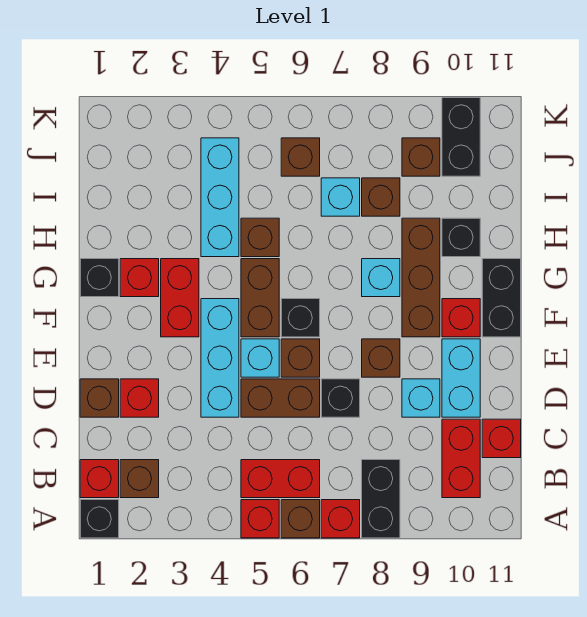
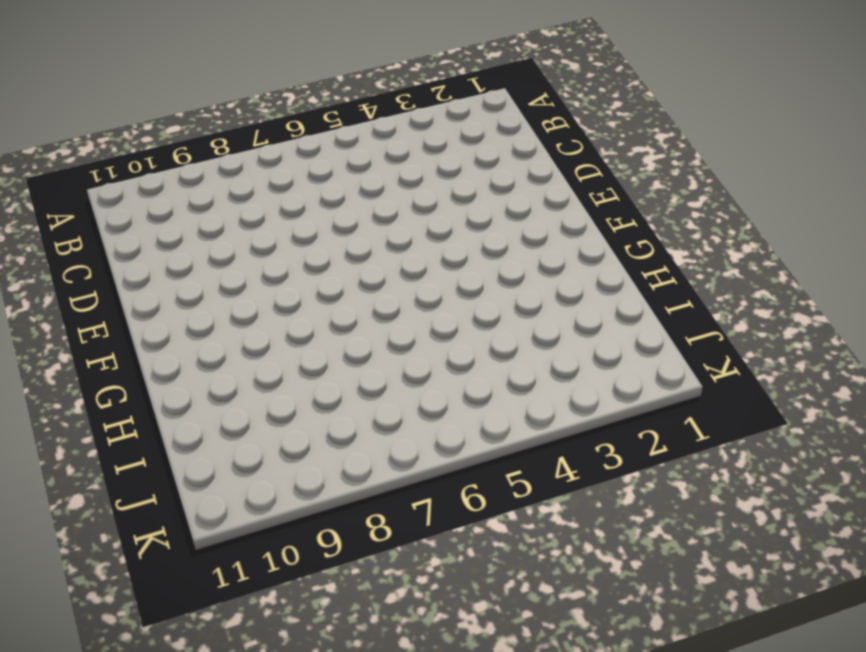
none -> black 1x1 brick [80,500,119,538]
none -> red 1x1 brick [241,500,279,538]
none -> brown 1x1 brick [281,500,320,538]
none -> red 1x1 brick [321,500,360,538]

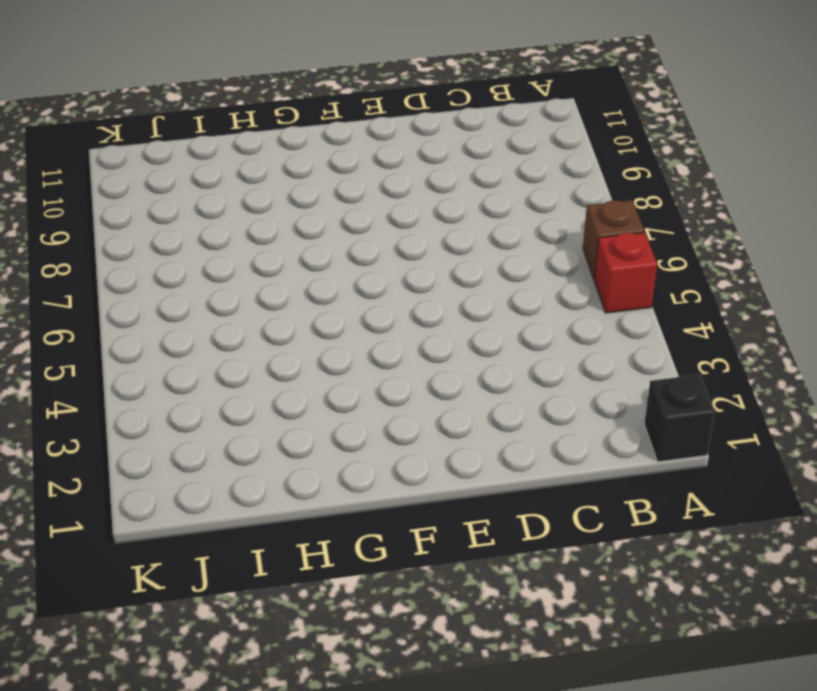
none -> red 1x1 brick [321,500,360,538]
none -> black 1x2 brick [362,460,400,538]
none -> red 1x1 brick [80,460,119,498]
none -> brown 1x1 brick [120,460,159,498]

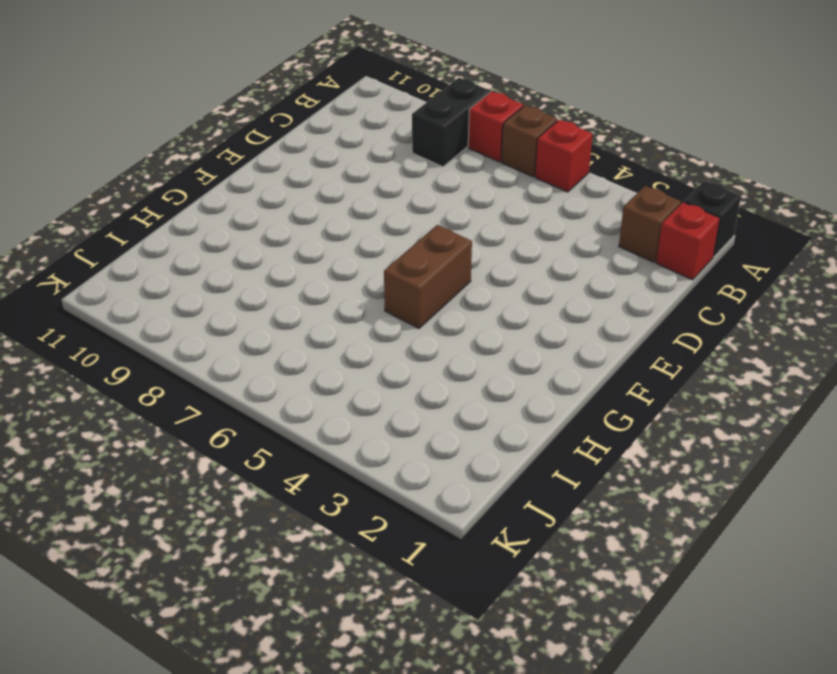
none -> red 1x2 brick [241,460,320,498]
none -> red 1x2 brick [442,419,480,498]
none -> red 1x1 brick [482,419,521,458]
none -> brown 1x1 brick [80,379,119,417]

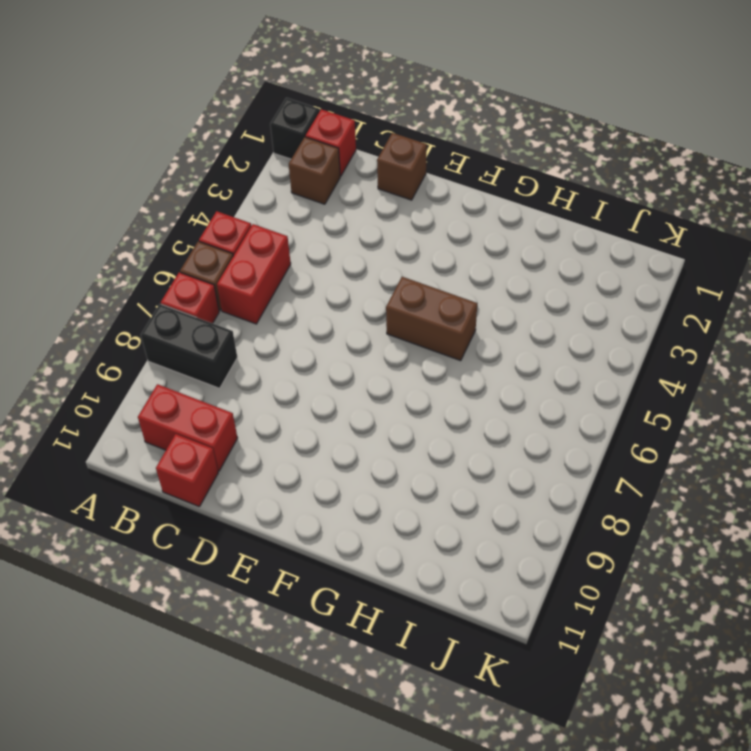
none -> red 1x1 brick [120,379,159,417]
none -> cyan 1x3 brick [201,299,239,417]
none -> brown 1x2 brick [241,379,320,417]
none -> black 1x1 brick [321,379,360,417]

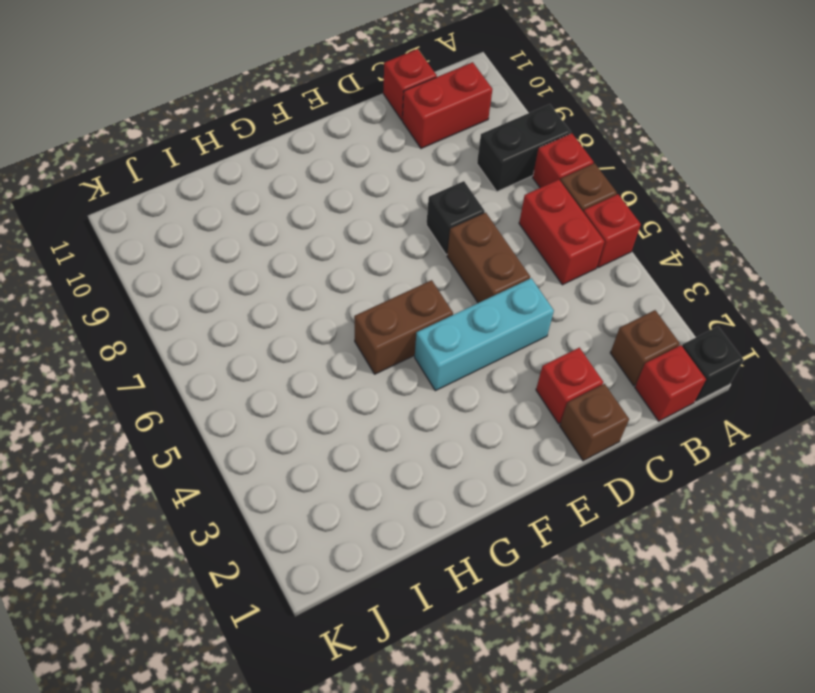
none -> cyan 1x1 brick [402,379,440,417]
none -> cyan 1x2 brick [442,339,480,417]
none -> cyan 1x1 brick [241,339,279,377]
none -> brown 1x1 brick [281,339,320,377]

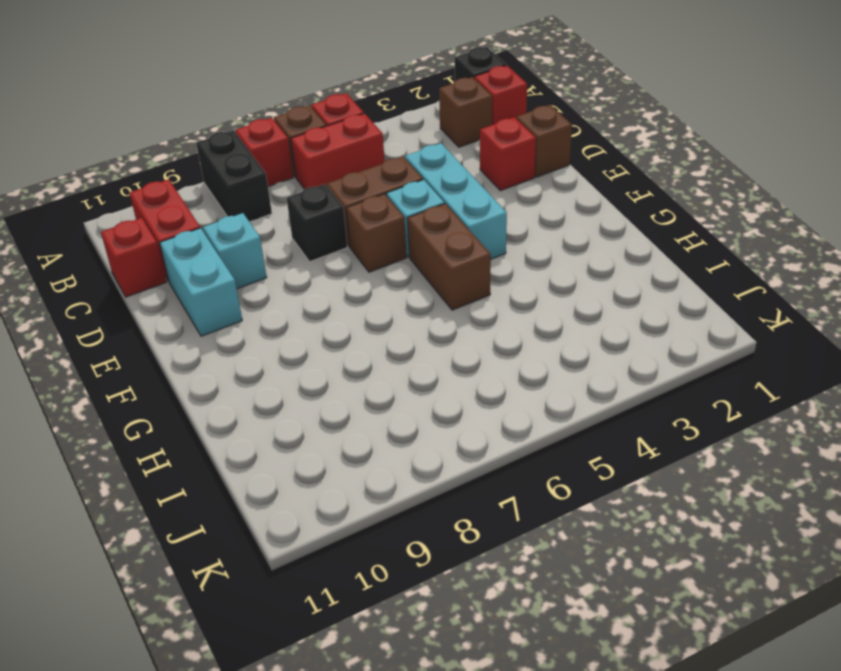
none -> brown 1x1 brick [362,339,400,377]
none -> red 1x2 brick [161,259,199,337]
none -> black 1x1 brick [281,299,320,337]
none -> brown 1x3 brick [402,218,440,337]

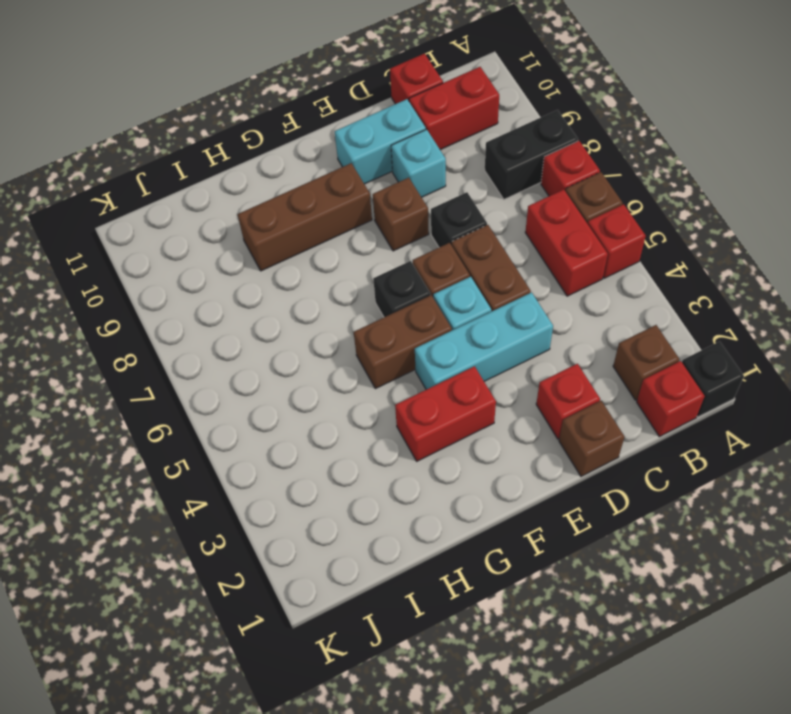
none -> red 1x1 brick [442,299,480,337]
none -> black 1x2 brick [482,259,521,337]
none -> black 1x1 brick [80,259,119,297]
none -> red 1x1 brick [120,259,159,297]

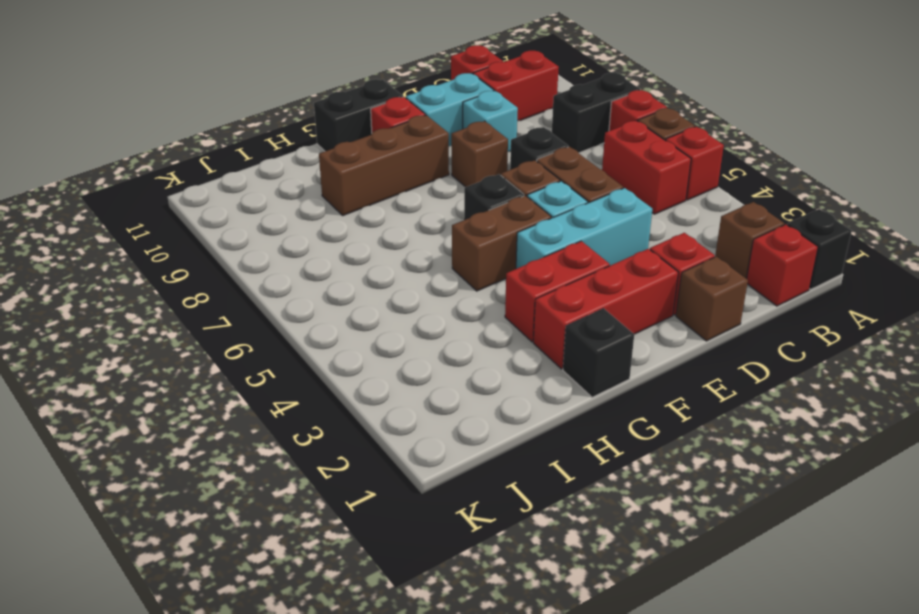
red 1x3 brick [533,249,678,369] -> red 1x1 brick [120,259,159,297]
none -> cyan 1x1 brick [362,259,400,297]
none -> cyan 1x3 brick [201,138,239,257]
none -> brown 1x1 brick [241,218,279,257]
none -> black 1x1 brick [442,218,480,257]

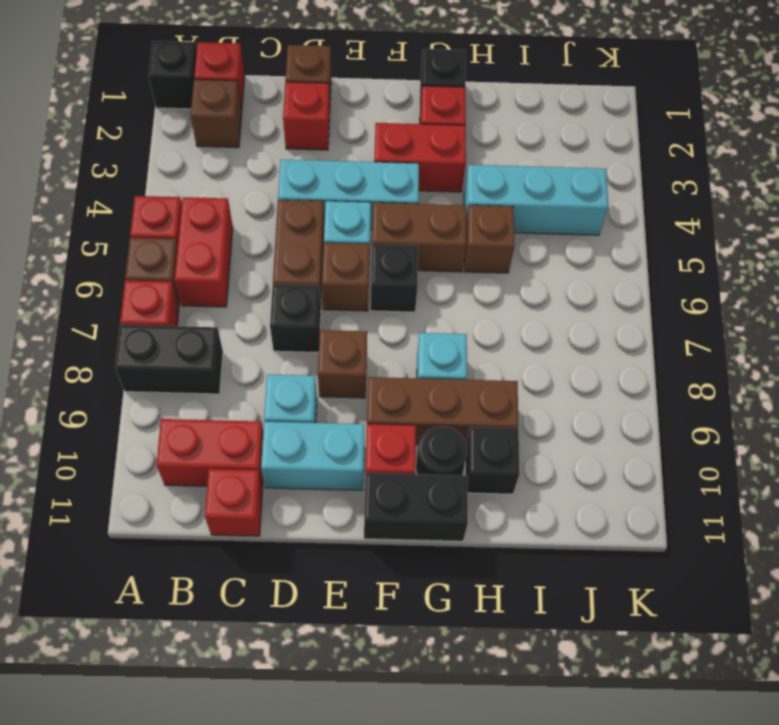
black 1x1 round brick [416,426,467,475] -> none
none -> cyan 1x1 brick [321,178,360,216]
none -> brown 1x1 brick [362,178,400,216]
none -> brown 1x1 brick [281,138,320,176]
none -> brown 1x1 brick [402,138,440,176]

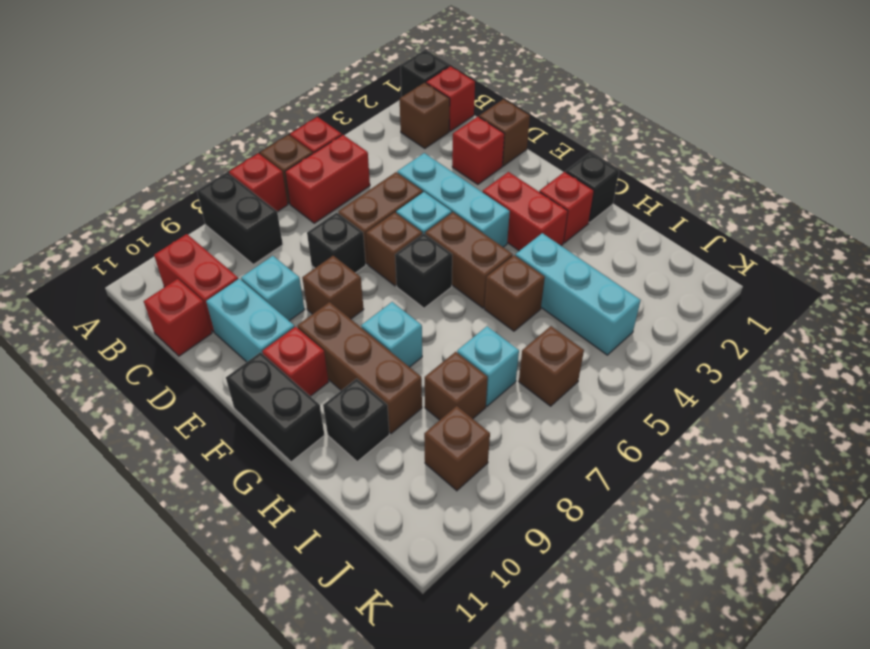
none -> black 1x2 brick [442,98,480,176]

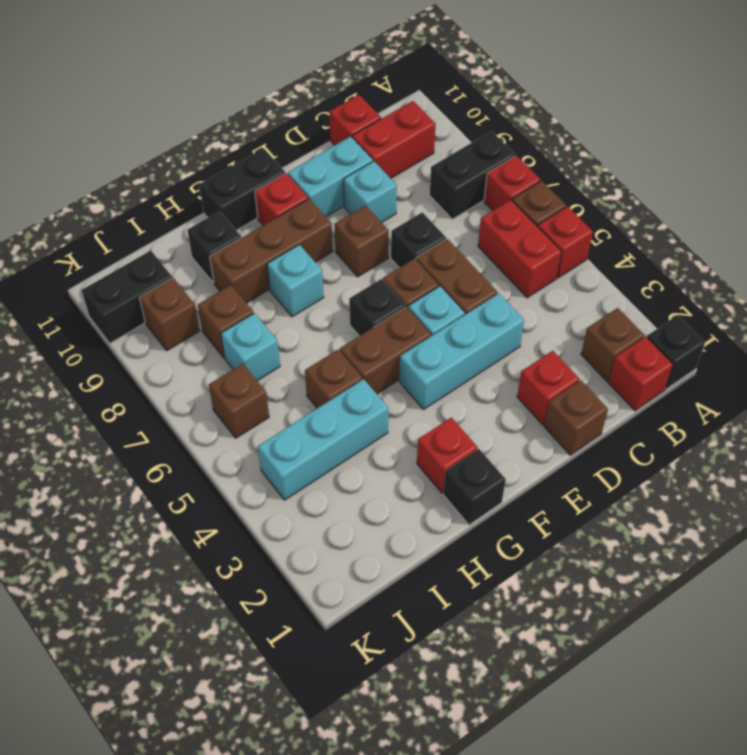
none -> red 1x2 brick [161,259,199,337]

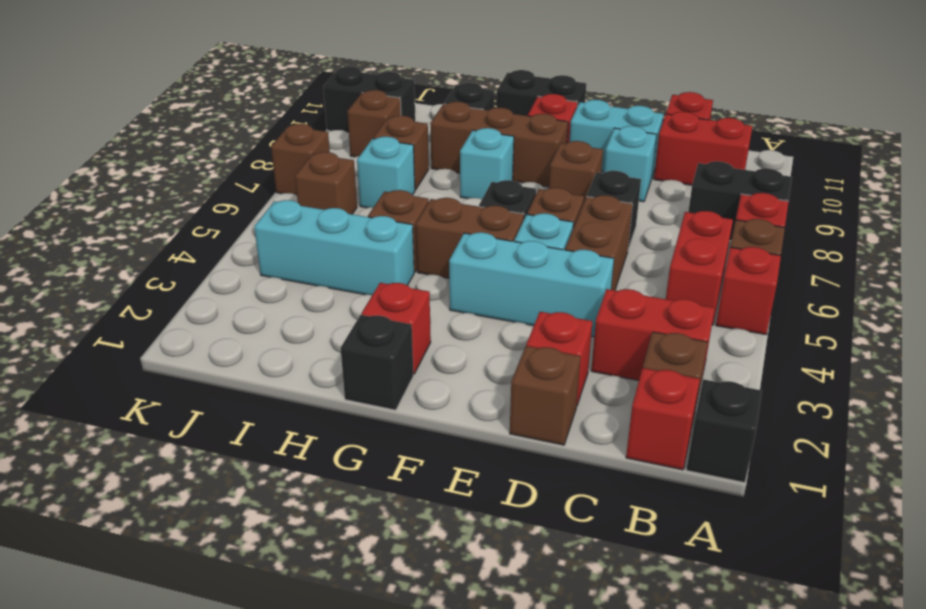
red 1x2 brick [591,289,715,382] -> red 1x2 brick moved to [161,259,199,337]
brown 1x1 brick [271,124,330,195] -> none

